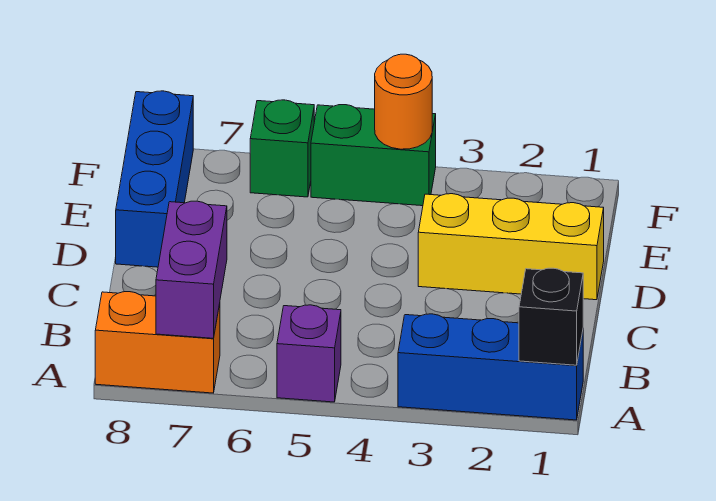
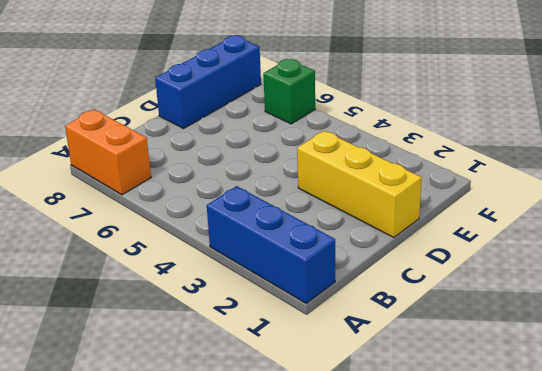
none -> purple 1x1 brick [277,305,341,402]
none -> green 1x2 brick [311,105,436,206]

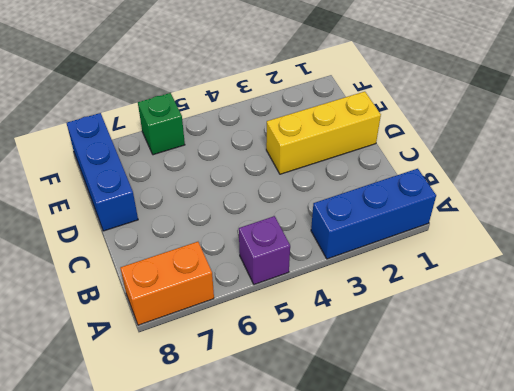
none -> green 1x2 brick [311,105,436,206]
none -> black 1x1 brick [519,268,583,365]

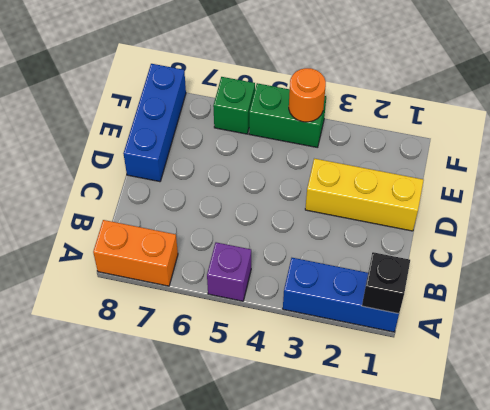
none -> purple 1x2 brick [156,201,227,338]

